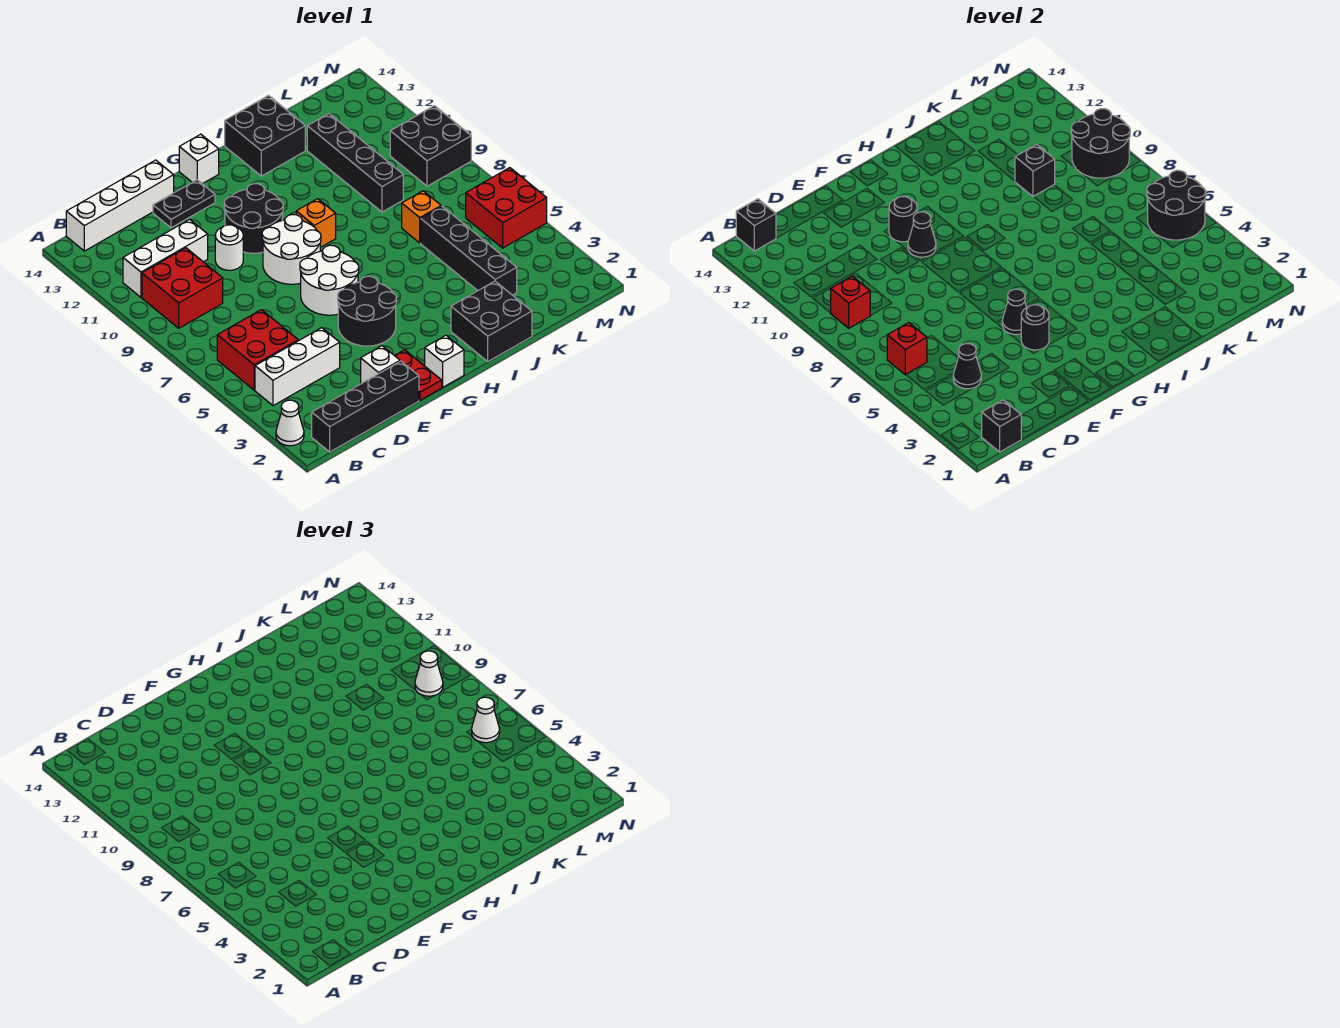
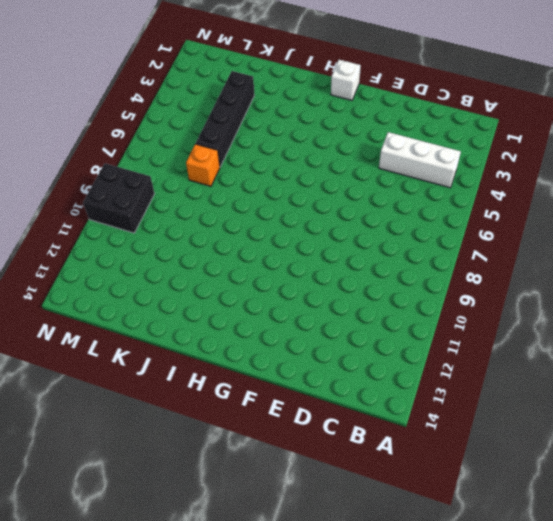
none -> white 1x1 cone [276,400,304,446]
none -> black 1x4 brick [312,361,419,452]
none -> red 2x2 brick [217,310,298,390]
none -> red 2x2 brick [142,248,223,328]

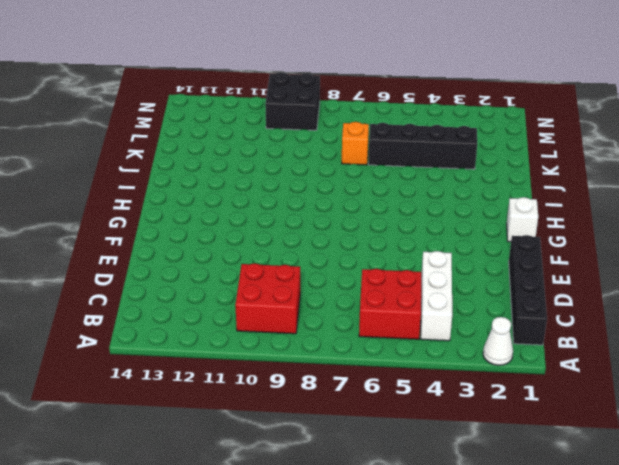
none -> white 1x3 brick [123,219,208,297]
none -> white 1x4 brick [66,160,174,251]
none -> white 1x1 brick [361,346,400,384]
none -> white 1x1 round brick [215,225,243,270]

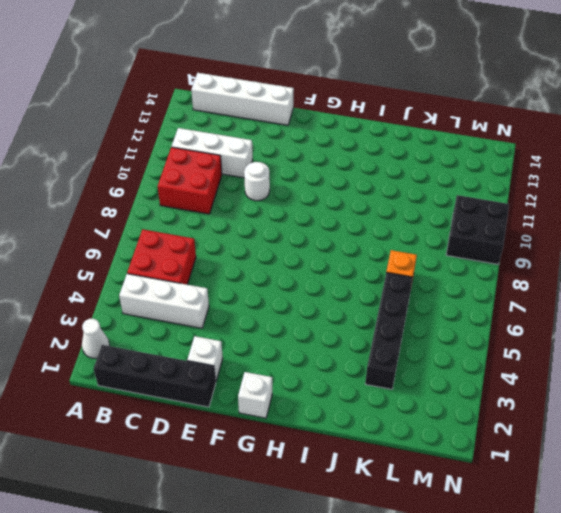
none -> black 1x2 plate [153,180,215,228]
none -> red 1x2 plate [395,350,442,400]
none -> black 2x2 round brick [338,276,396,346]
none -> white 2x2 round brick [300,245,359,315]

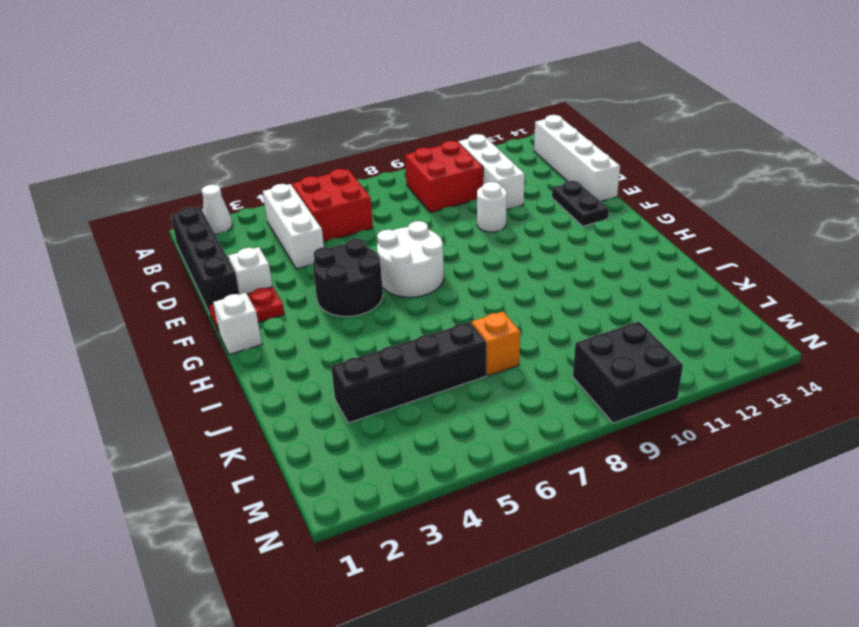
none -> white 2x2 round brick [262,215,321,284]
none -> black 2x2 round brick [224,184,283,253]
none -> white 1x1 brick [179,134,219,184]
none -> orange 1x1 brick [296,199,336,247]

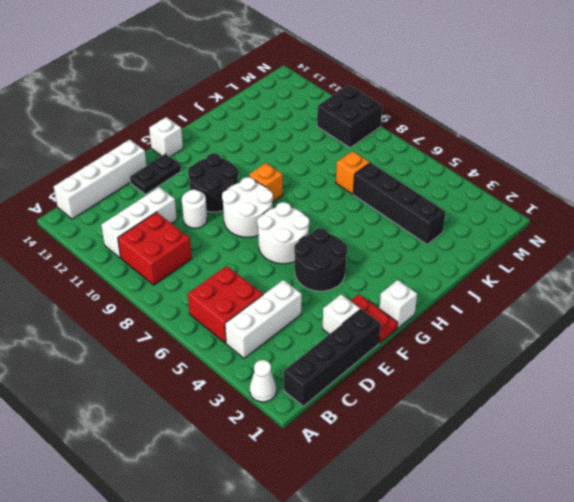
none -> black 2x2 brick [451,281,532,361]
none -> black 2x2 brick [225,96,305,176]
none -> black 1x4 brick [307,114,403,212]
none -> red 2x2 brick [466,168,547,248]

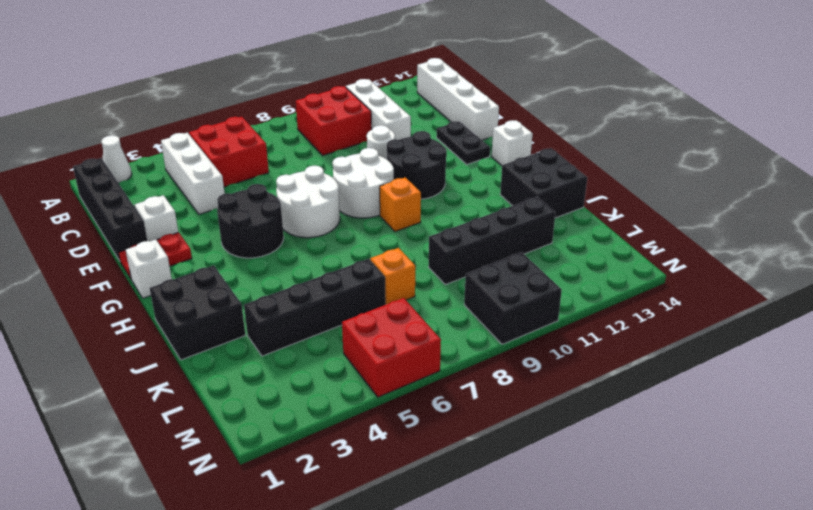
none -> black 1x1 brick [982,400,1021,452]
none -> red 1x1 brick [887,323,927,375]
none -> red 1x1 brick [831,276,871,328]
none -> black 1x1 brick [736,199,776,251]

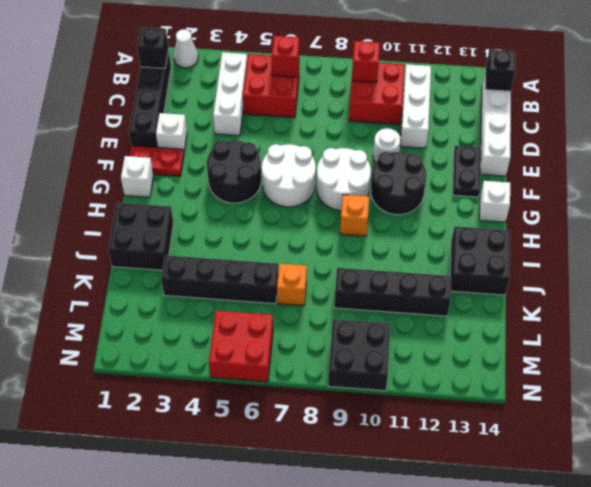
none -> black 1x1 cone [953,344,981,389]
none -> black 1x1 round brick [1021,305,1049,350]
none -> black 1x1 cone [1002,289,1027,335]
none -> black 1x1 cone [908,212,936,257]

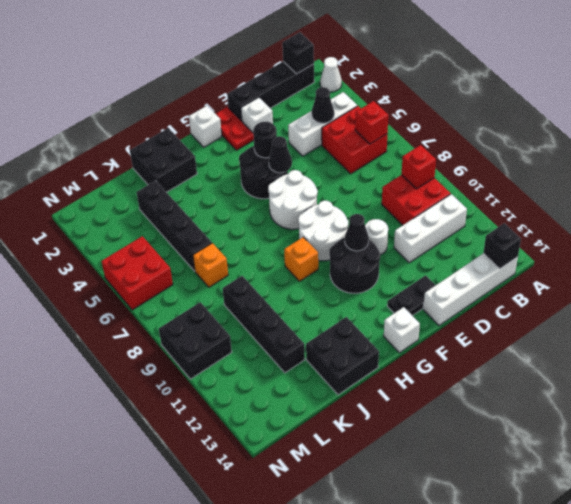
none -> black 1x1 round brick [889,196,917,242]
none -> black 1x1 brick [1015,144,1055,197]
none -> black 2x2 round brick [1147,170,1206,240]
none -> black 2x2 round brick [1071,109,1130,178]

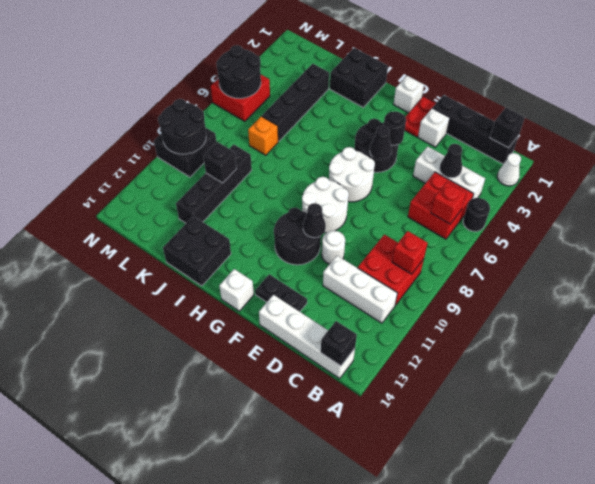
black 1x1 round brick [463,198,490,231] -> black 1x1 round brick moved to [889,196,917,242]
none -> orange 1x1 brick [296,199,336,247]
none -> white 1x1 cone [472,697,500,743]
none -> white 1x1 cone [415,651,443,696]

